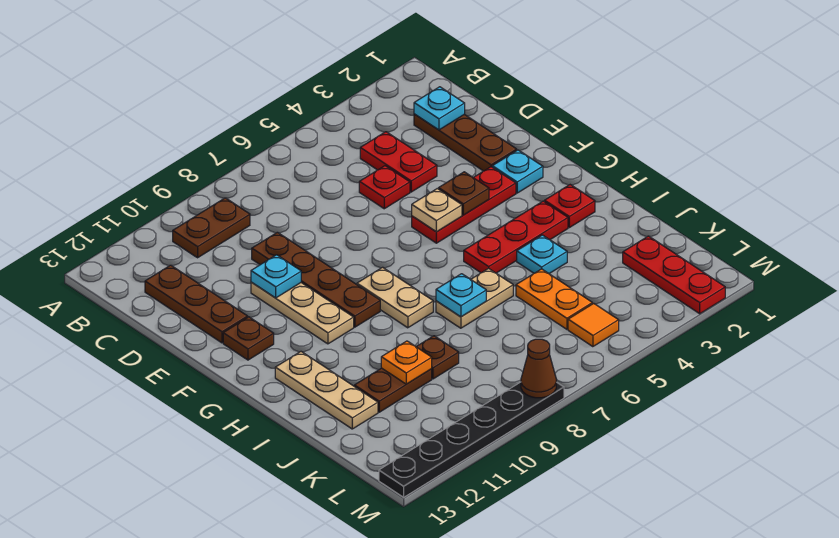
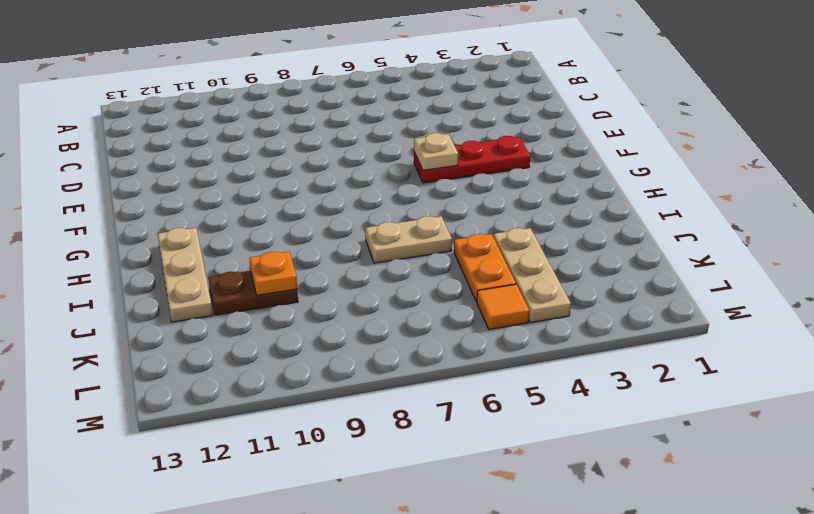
tan 1x3 plate [493,228,571,323] -> tan 1x3 plate moved to [251,282,354,344]
none -> brown 1x2 plate [173,198,250,258]
none -> brown 1x3 plate [414,114,517,171]
none -> red 1x2 plate [360,132,437,192]

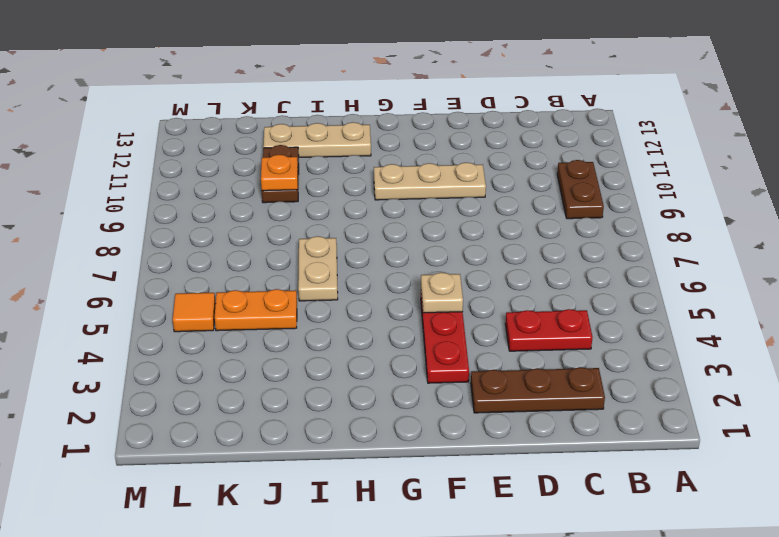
none -> brown 1x3 plate [145,265,248,343]
none -> red 1x1 plate [359,166,410,209]
none -> brown 1x4 plate [252,232,380,327]

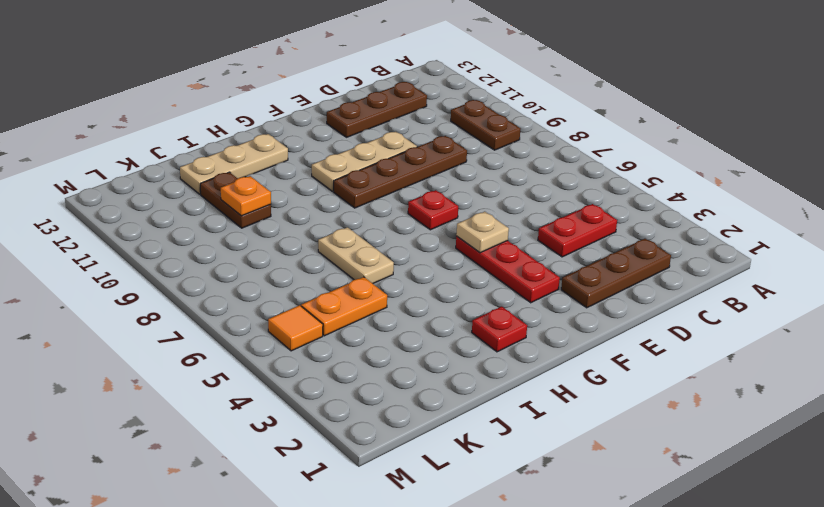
red 1x1 plate [408,190,458,230] -> red 1x1 plate moved to [359,166,410,209]
none -> cyan 1x1 plate [492,150,543,193]
none -> brown 1x1 plate [223,317,274,360]
none -> tan 1x2 plate [357,267,433,328]

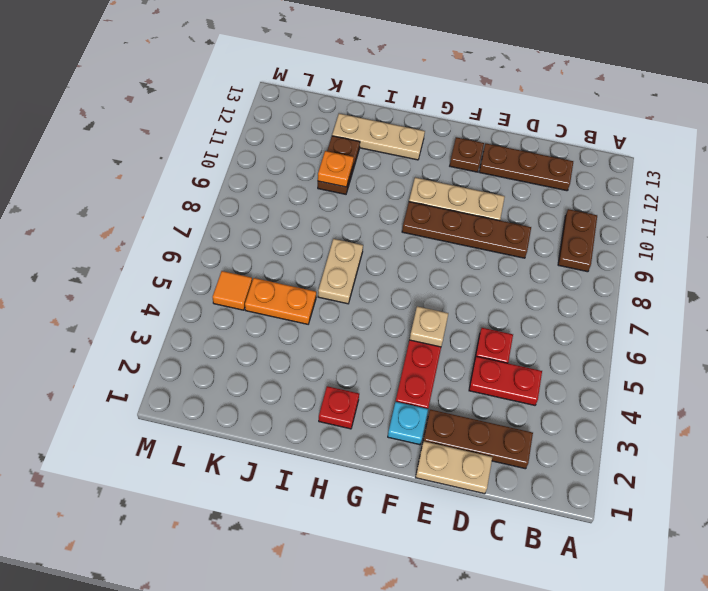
tan 1x2 plate [416,441,492,494] -> tan 1x2 plate moved to [357,267,433,328]
none -> red 1x3 plate [464,201,568,273]
none -> cyan 1x1 plate [517,235,567,274]
none -> brown 1x1 plate [416,336,459,379]

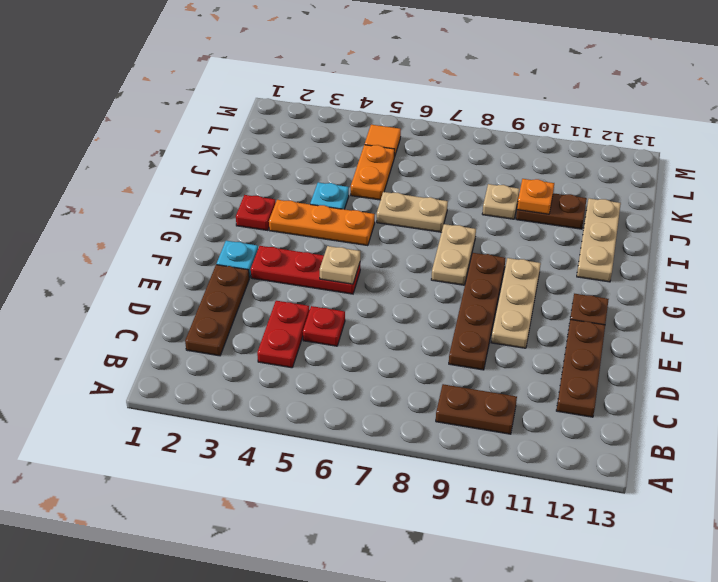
orange 1x3 plate [269,200,375,246] -> red 1x3 plate [464,201,568,273]
tan 1x1 plate [482,184,519,219] -> brown 1x1 plate [416,336,459,379]
none -> red 1x3 plate [623,236,725,314]
none -> black 1x6 plate [379,382,564,497]
none -> cyan 1x1 plate [414,87,465,130]

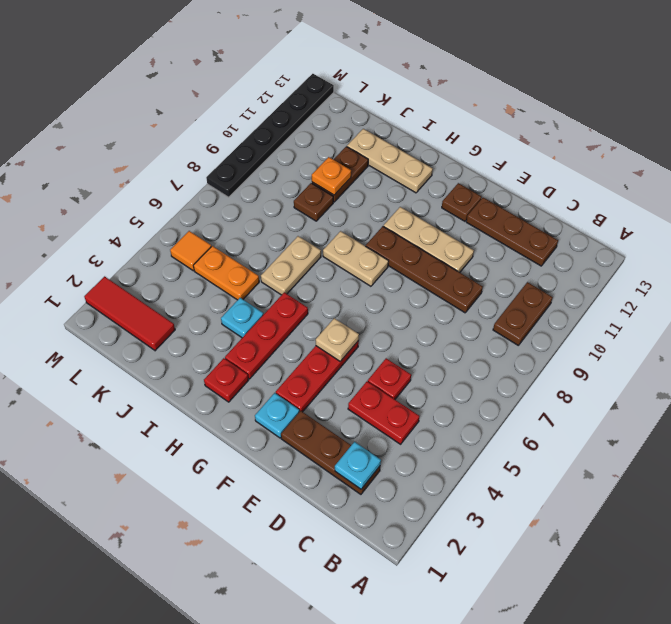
red 1x3 tile [84,276,175,351] -> red 1x3 plate [623,236,725,314]
none -> cyan 1x1 plate [251,255,301,298]
none -> brown 1x1 plate [439,172,489,215]
none -> cyan 1x1 plate [436,274,486,317]

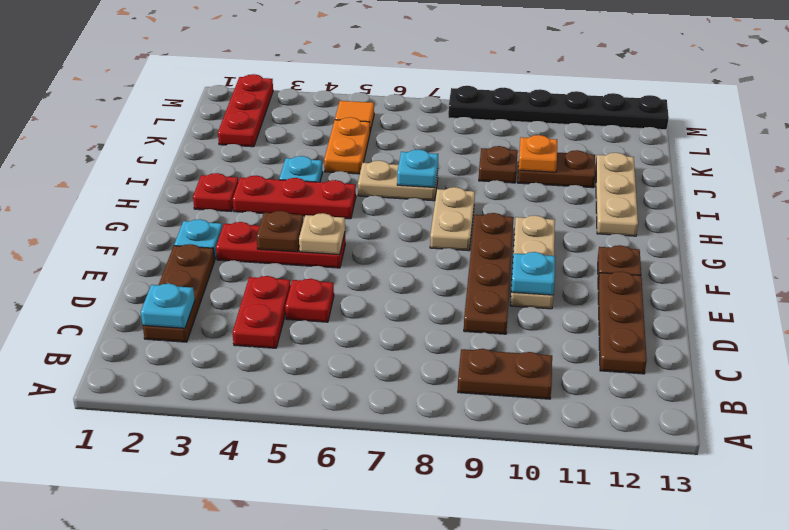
none -> brown 1x1 cone [521,339,556,398]

